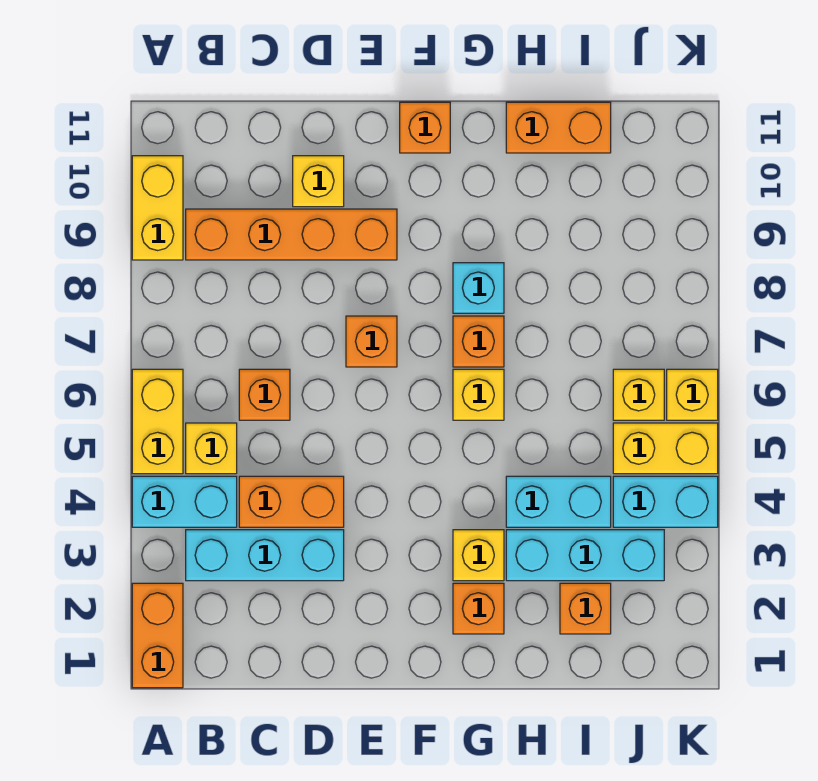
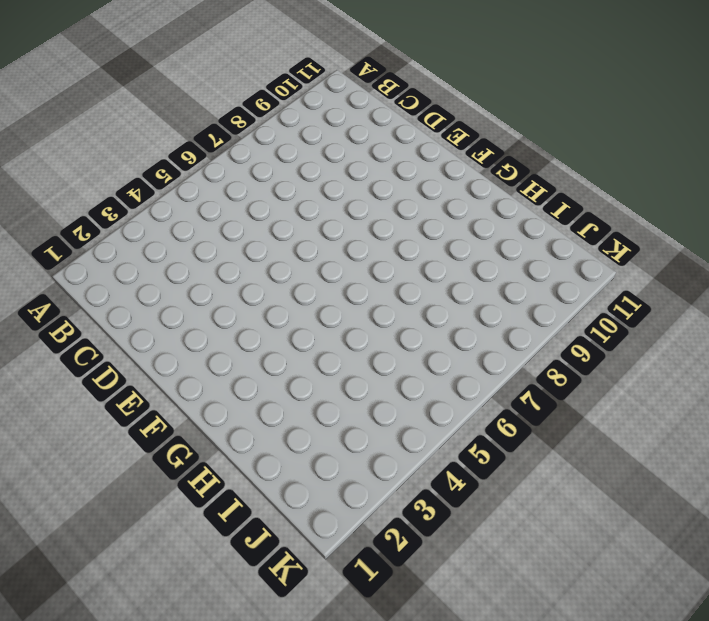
none -> orange 1x2 brick [132,583,183,688]
none -> cyan 1x2 brick [132,476,237,527]
none -> yellow 1x2 brick [132,369,183,474]

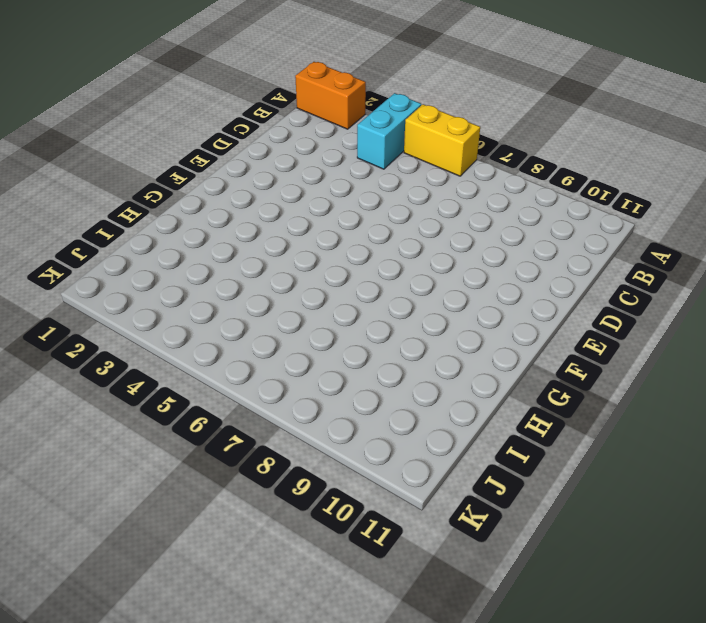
none -> yellow 1x2 brick [132,156,183,260]
none -> cyan 1x3 brick [186,530,344,581]
none -> yellow 1x1 brick [186,423,237,474]

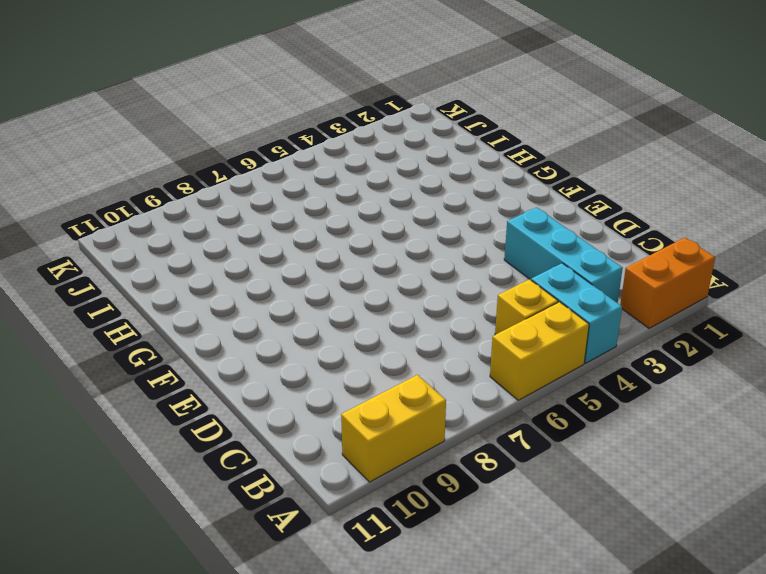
none -> orange 1x4 brick [186,209,397,260]
none -> orange 1x2 brick [239,476,344,527]
none -> orange 1x1 brick [239,369,290,420]

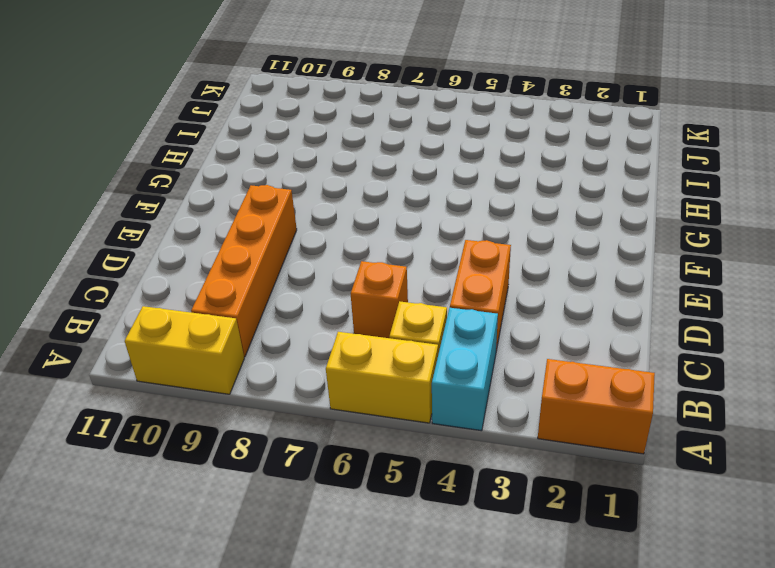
none -> cyan 1x3 brick [186,530,344,581]
none -> yellow 1x1 brick [293,156,344,207]
none -> orange 1x1 brick [346,316,397,367]

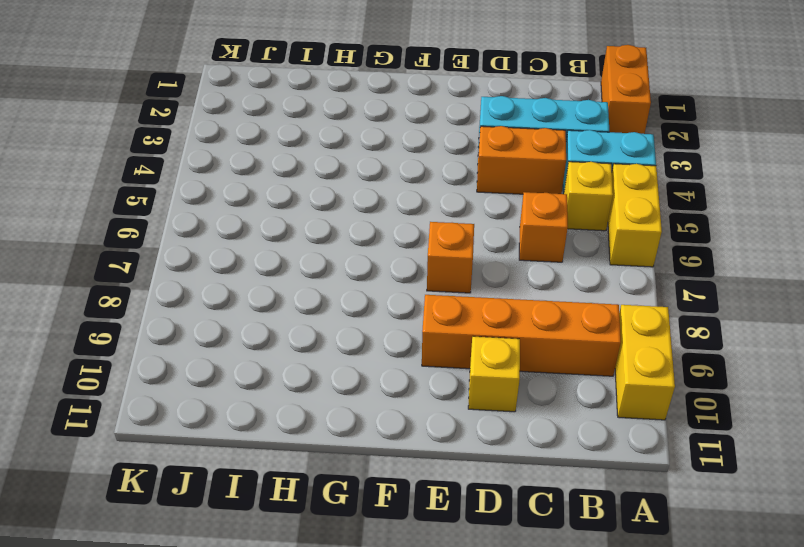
none -> orange 1x1 brick [400,102,450,153]
none -> orange 1x1 brick [453,583,504,634]
none -> yellow 1x1 brick [453,530,504,581]

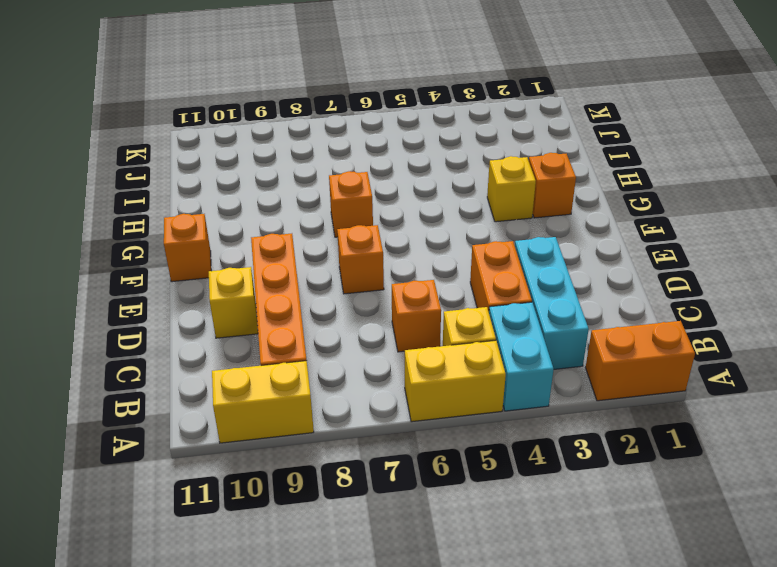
none -> yellow 1x1 brick [453,369,504,420]
none -> cyan 1x1 brick [453,263,504,313]
none -> cyan 1x3 brick [506,530,664,581]

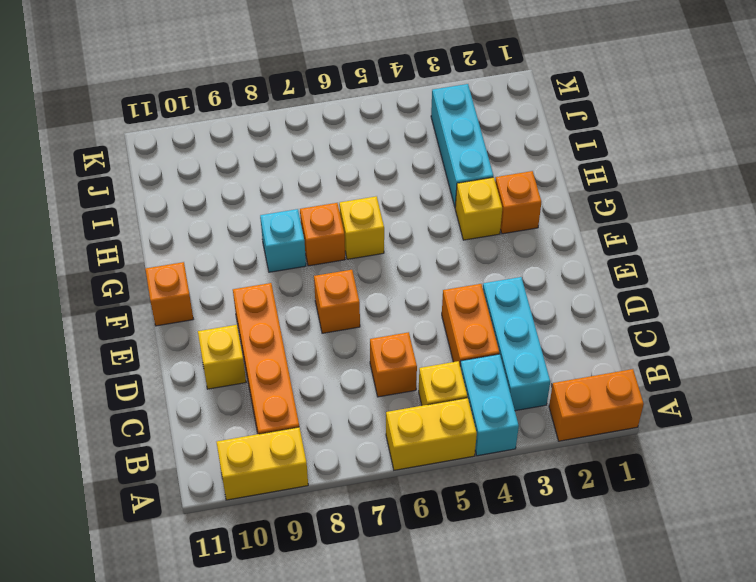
none -> cyan 1x2 brick [506,476,611,527]
none -> orange 1x2 brick [506,102,611,153]
none -> orange 1x1 brick [560,583,611,634]

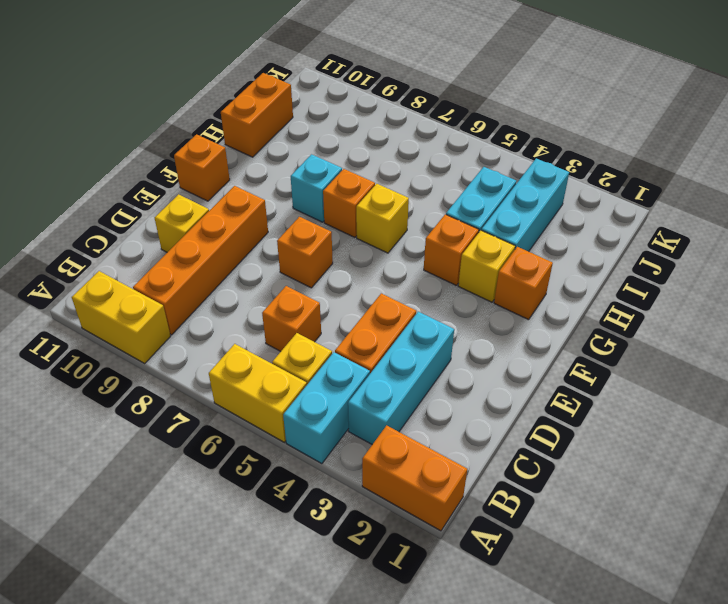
orange 1x1 brick [424,214,479,286] -> orange 1x1 brick moved to [560,583,611,634]
none -> cyan 1x2 brick [613,476,718,527]
none -> yellow 1x2 brick [613,423,718,474]
none -> yellow 1x1 brick [613,369,664,420]

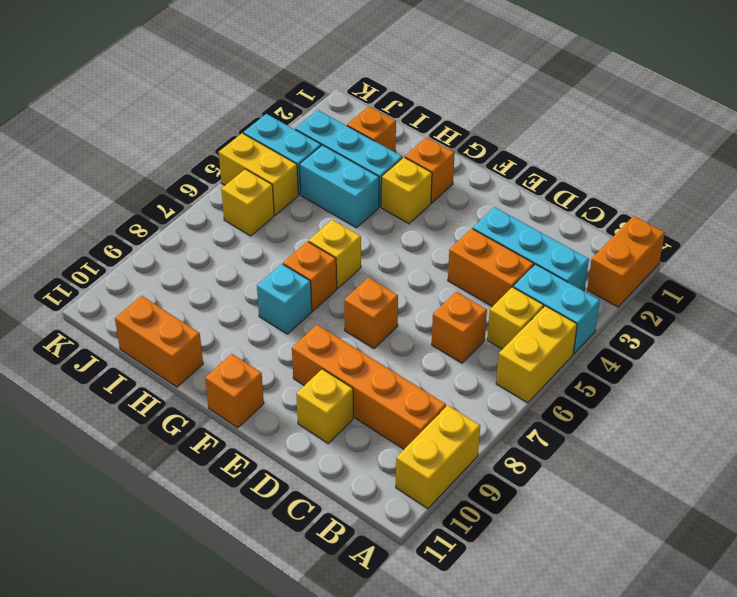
none -> yellow 1x1 brick [667,369,718,420]

